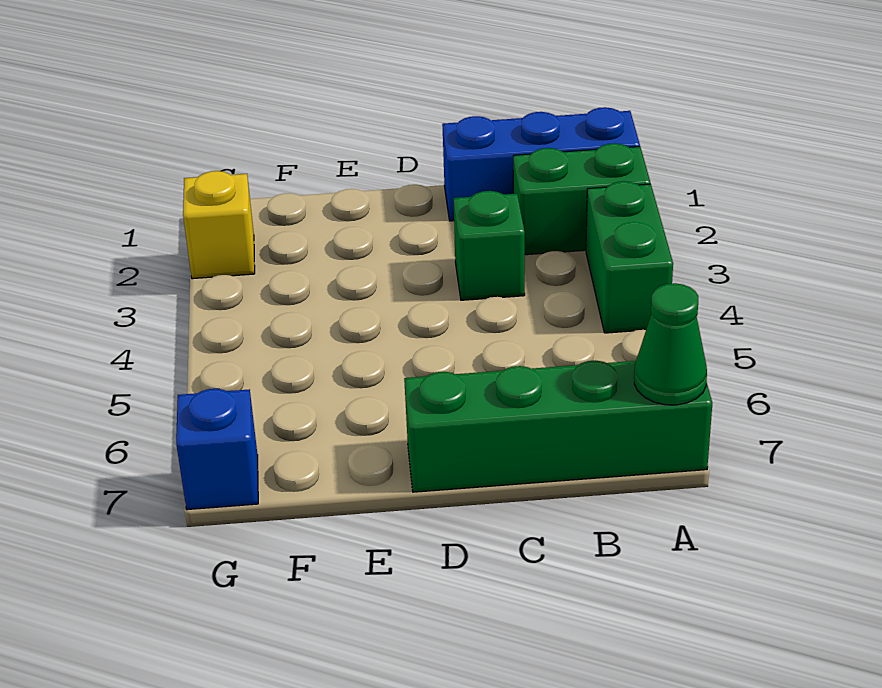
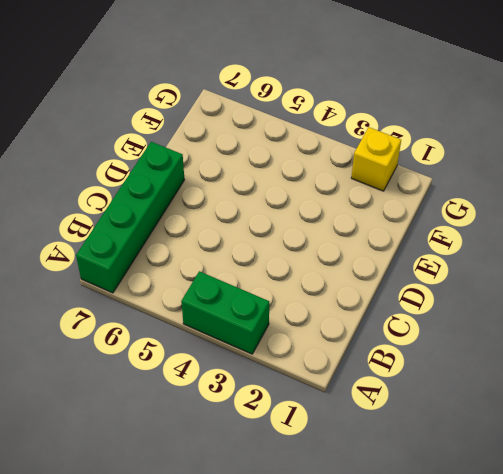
none -> blue 1x3 brick [442,107,640,221]
none -> green 1x2 brick [513,143,650,255]

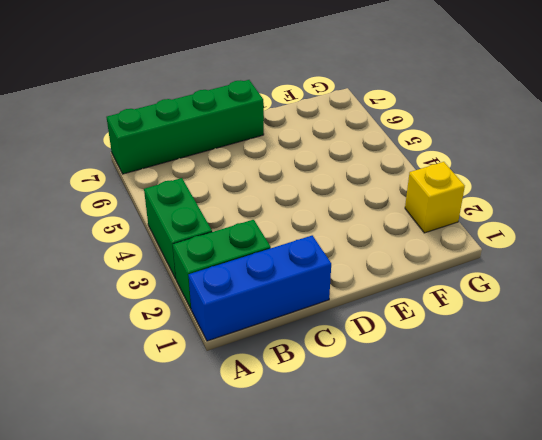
none -> green 1x1 brick [453,191,525,300]
none -> blue 1x1 brick [176,389,258,510]

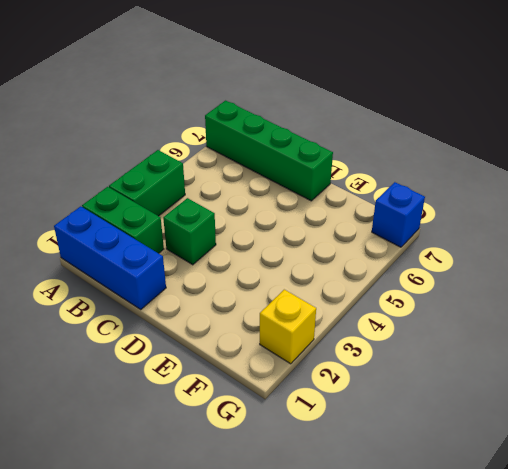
none -> green 1x1 cone [634,283,707,405]

